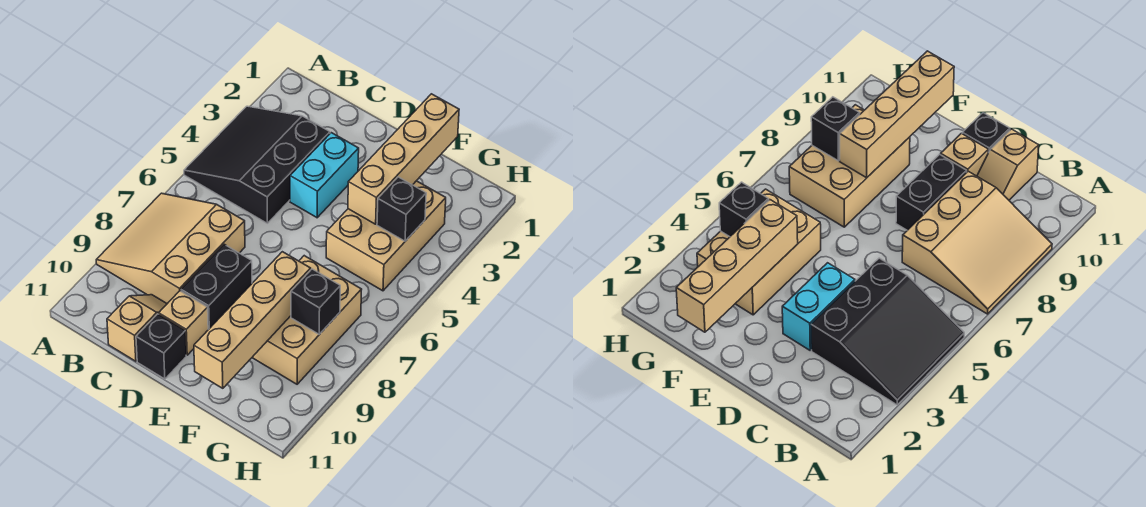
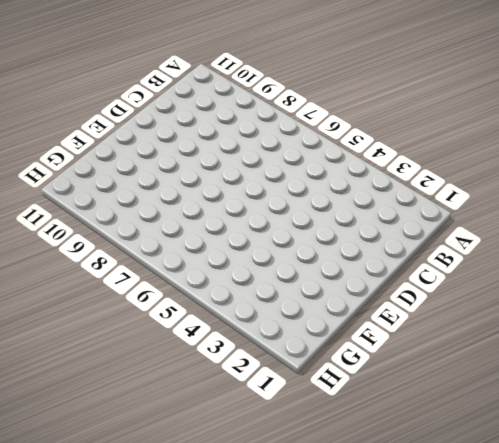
none -> black 3x3 slope [184,106,330,223]
none -> tan 3x3 slope [96,193,245,304]
none -> tan 1x2 slope [107,295,167,361]

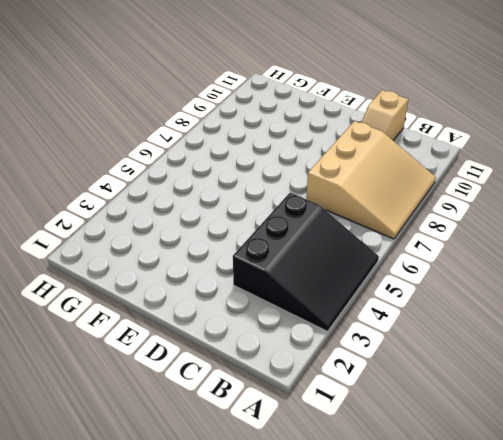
none -> cyan 1x2 brick [290,133,359,218]
none -> black 1x2 brick [181,244,252,330]
none -> tan 1x1 brick [159,291,208,355]

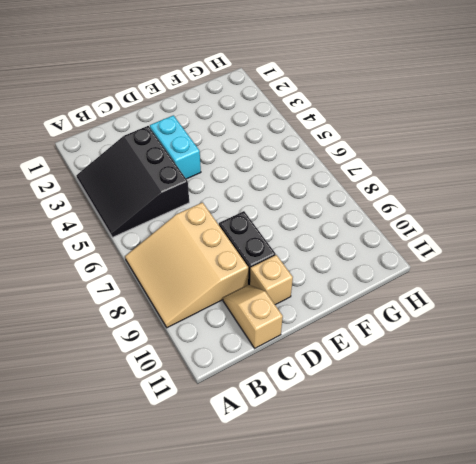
none -> black 1x1 brick [136,314,186,379]
none -> tan 2x3 brick [326,181,446,291]
none -> tan 2x3 brick [252,256,362,384]

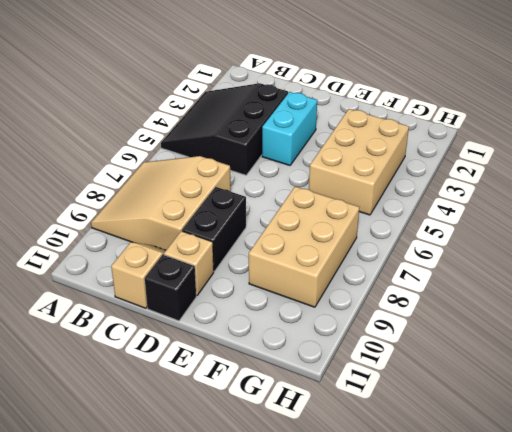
none -> tan 1x4 brick [348,94,459,224]
none -> tan 1x4 brick [194,252,311,388]
none -> black 1x1 brick [377,177,426,241]

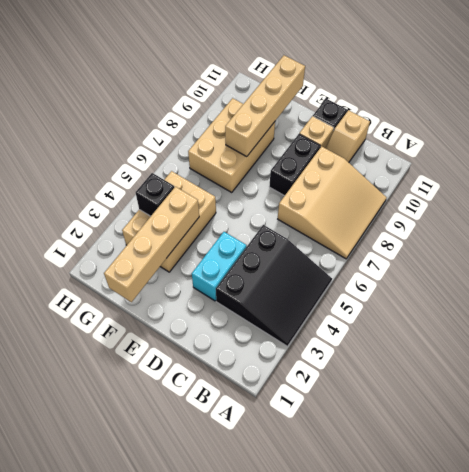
none -> black 1x1 brick [291,269,340,334]

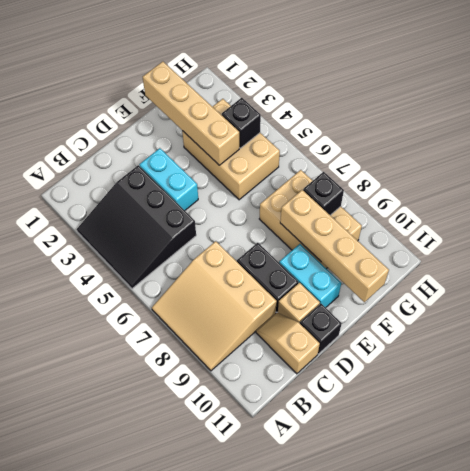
cyan 1x2 brick [279,244,341,308] -> none

